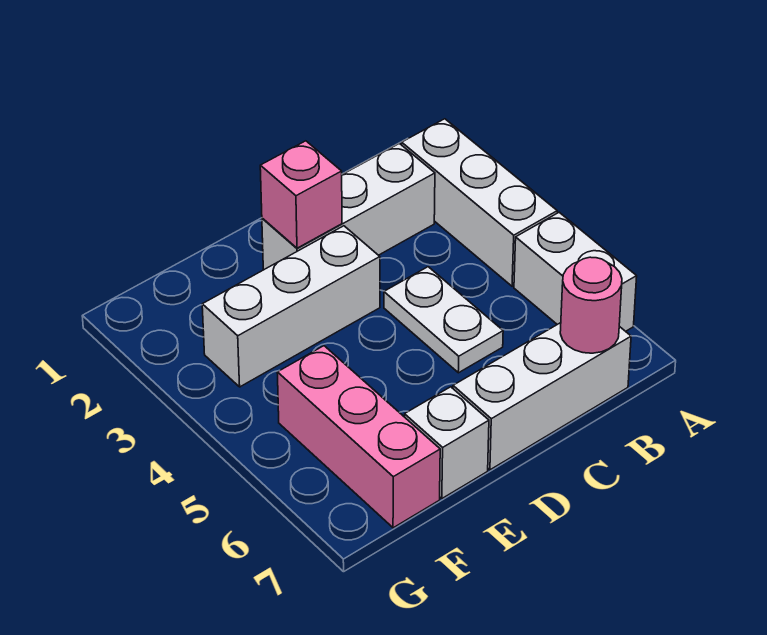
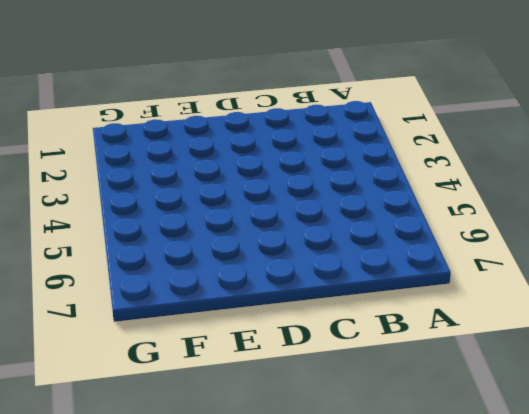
none -> white 1x3 brick [402,119,557,286]
none -> white 1x2 brick [514,212,637,331]

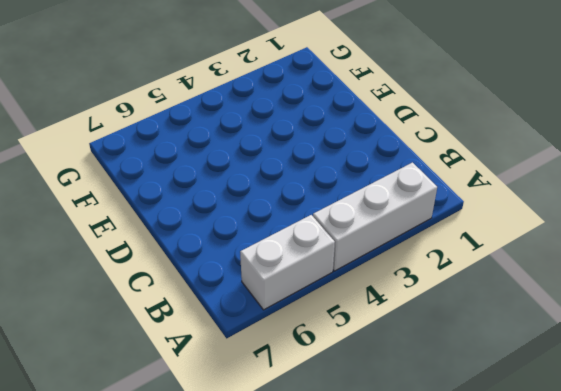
none -> white 1x3 brick [262,144,435,269]
none -> white 1x3 brick [453,323,631,470]

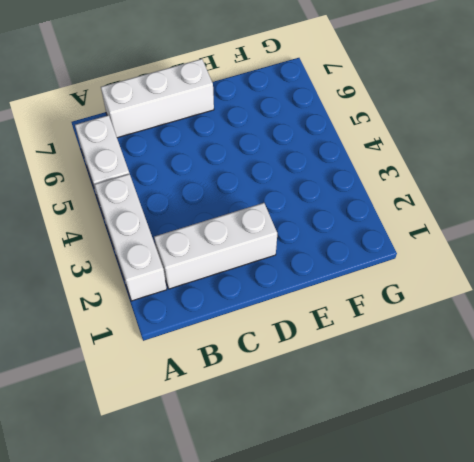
none -> white 1x2 plate [384,267,503,373]
none -> white 1x3 brick [202,226,380,387]

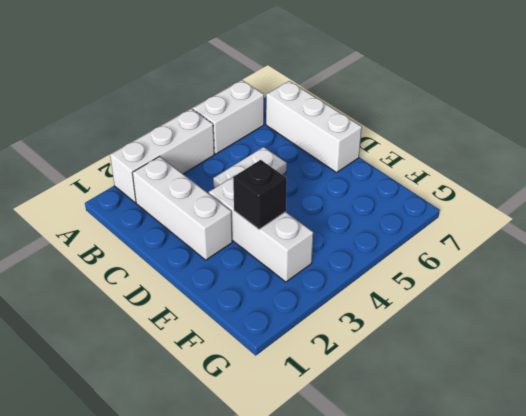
black 1x1 brick [233,160,287,229] -> none
none -> white 1x1 brick [404,387,489,498]
none -> pink 1x3 brick [277,346,440,528]

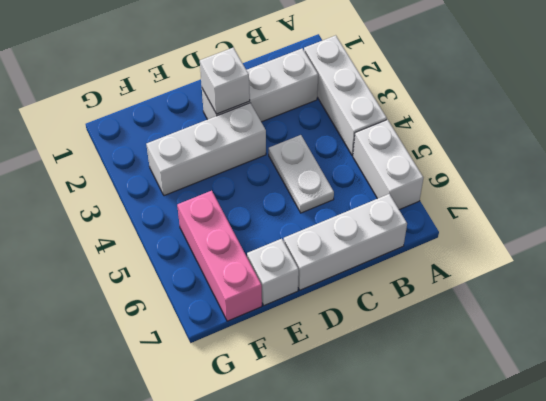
white 1x1 brick [200,48,250,114] -> pink 1x1 brick [260,141,342,248]
none -> pink 1x1 round brick [560,257,622,353]

